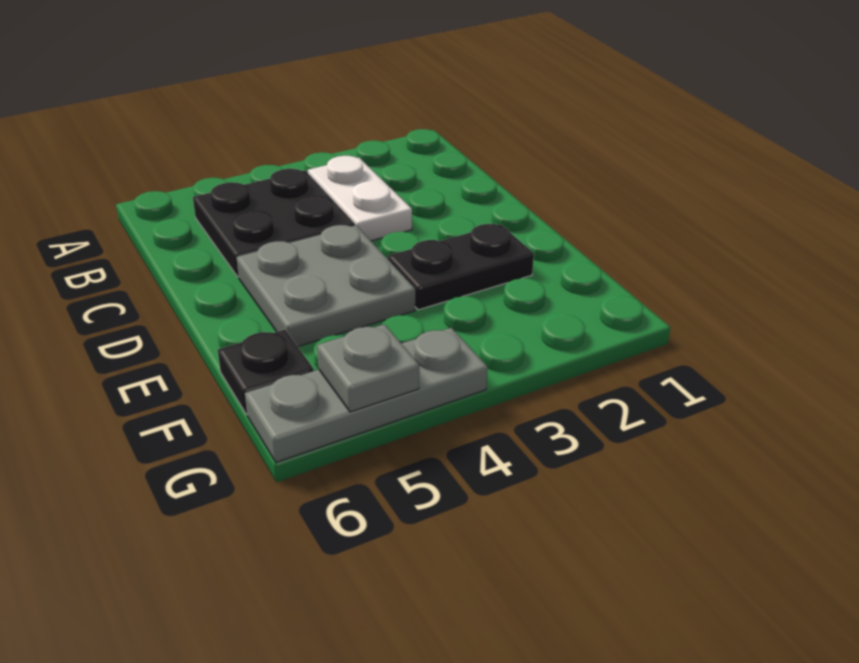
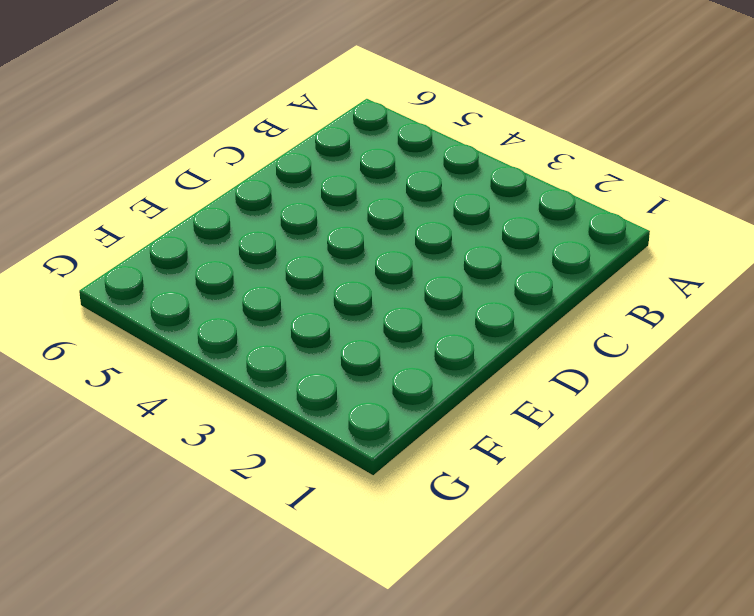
none -> white 1x2 plate [308,156,412,241]
none -> black 2x2 plate [193,169,355,277]

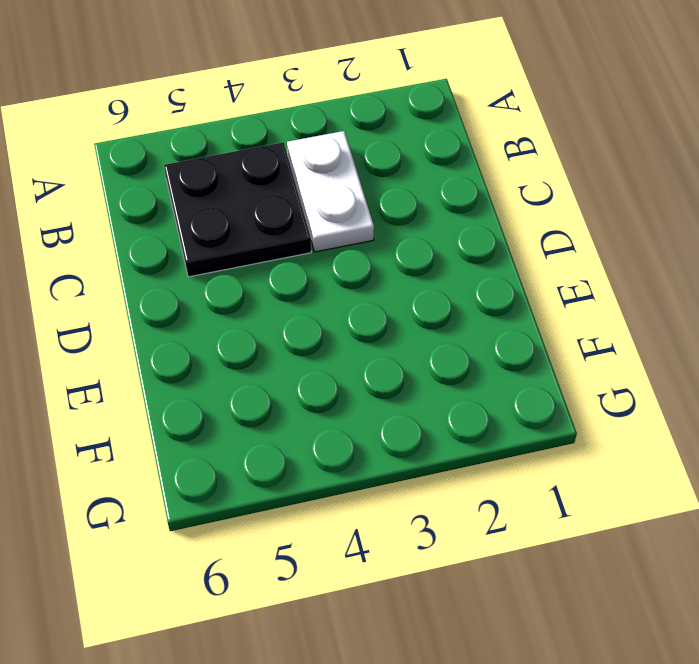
none -> grey 2x2 plate [236,225,415,346]
none -> black 1x2 plate [388,224,534,310]

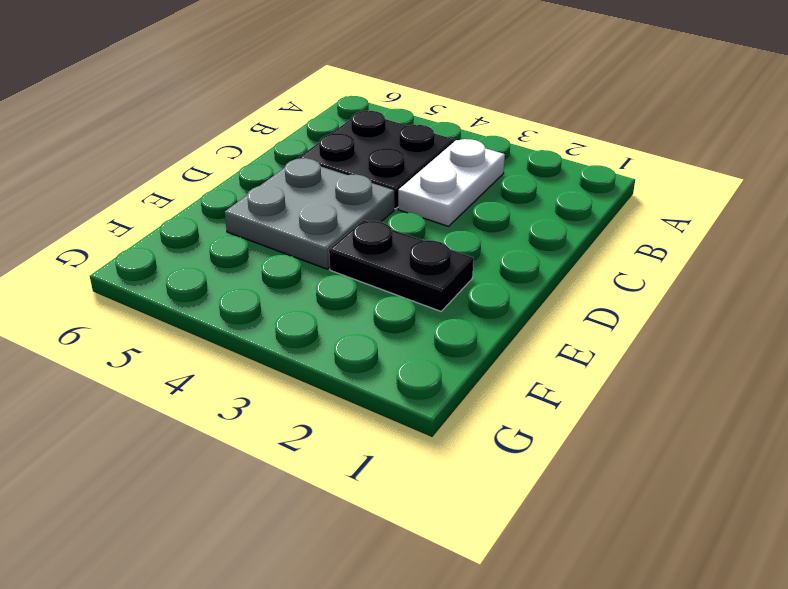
none -> black 1x1 plate [218,330,314,414]
none -> grey 1x3 plate [245,328,488,462]

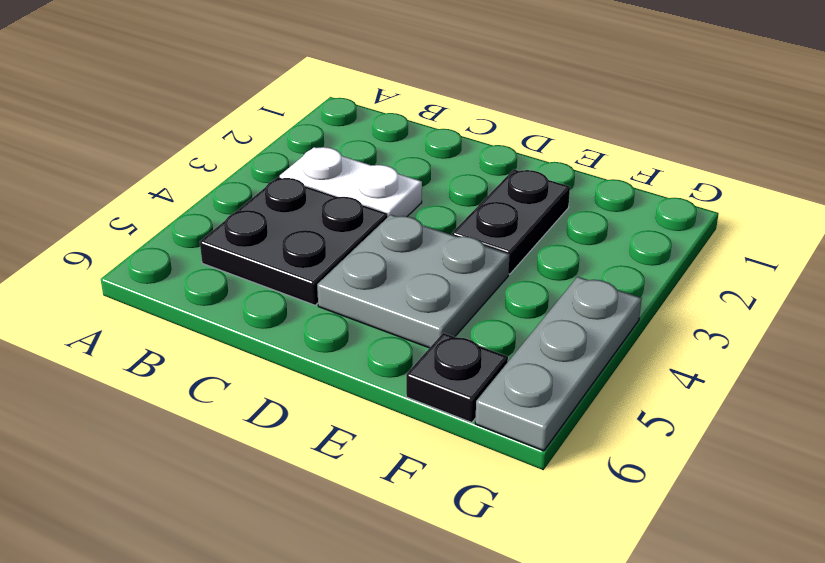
none -> grey 1x1 plate [317,324,419,412]

